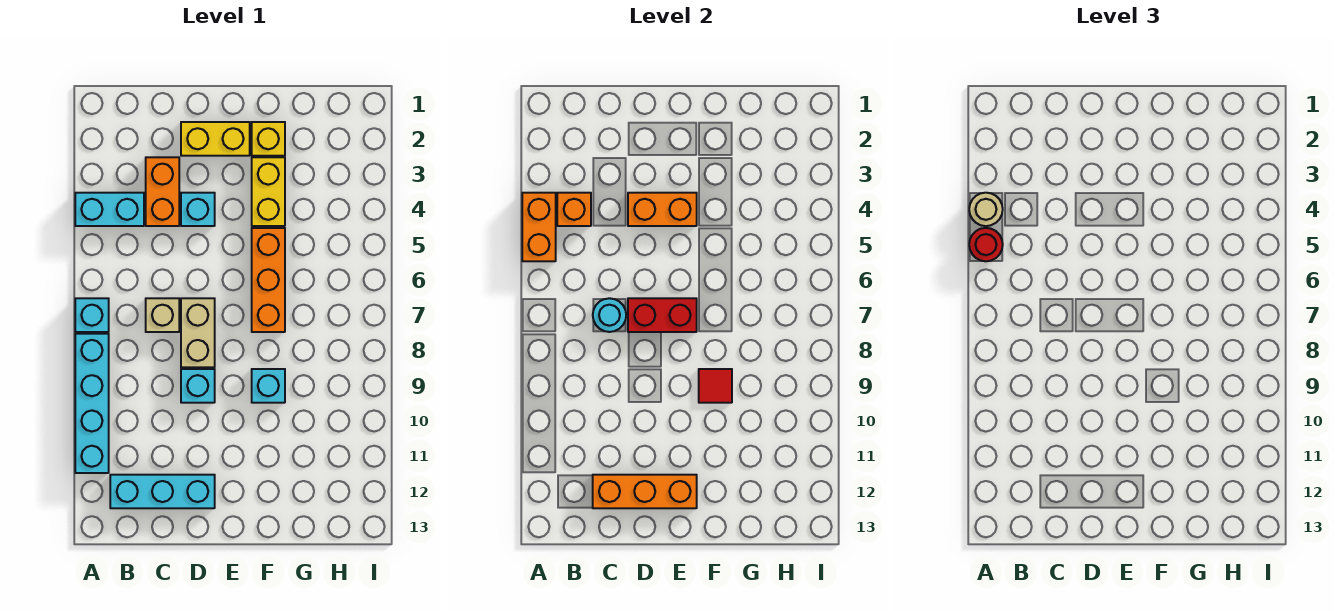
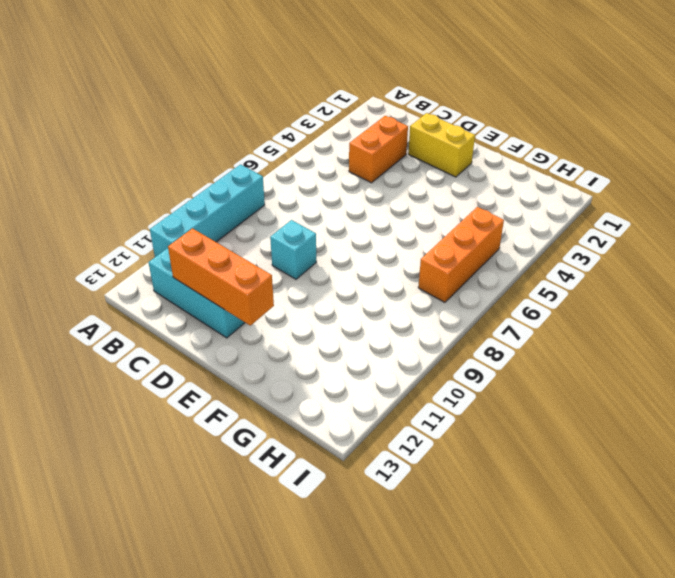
orange 1x3 brick [418,207,504,302] -> orange 1x3 brick moved to [252,228,285,332]
none -> cyan 1x2 brick [75,193,144,226]
none -> cyan 1x1 brick [75,298,109,332]
none -> tan 1x1 brick [146,298,179,332]

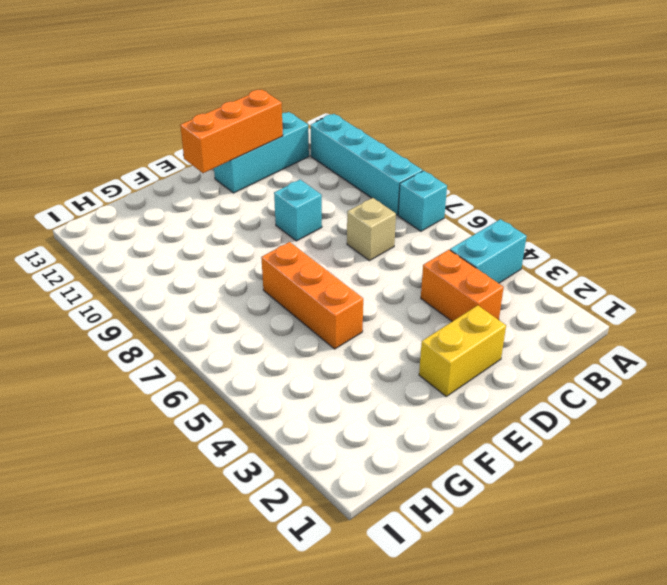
none -> cyan 1x1 brick [181,193,215,226]
none -> tan 1x2 brick [181,298,215,367]
none -> yellow 1x1 brick [252,122,285,156]

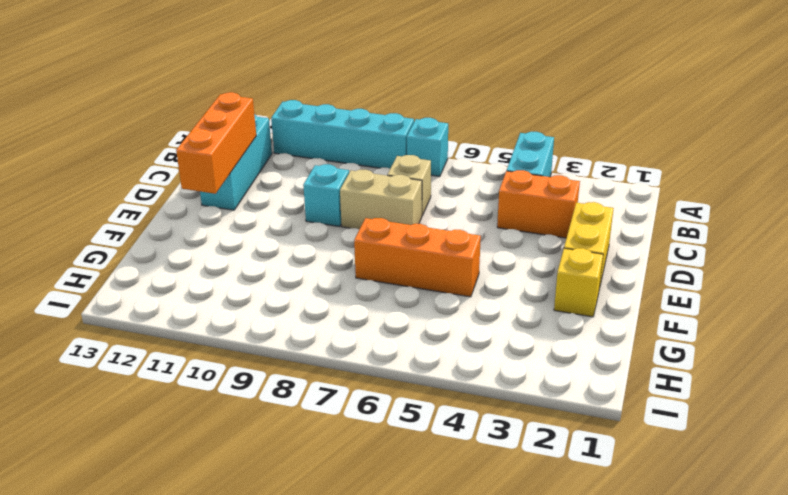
none -> cyan 1x1 brick [181,193,215,226]
none -> yellow 1x2 brick [252,157,285,226]
none -> cyan 1x1 brick [252,369,285,403]

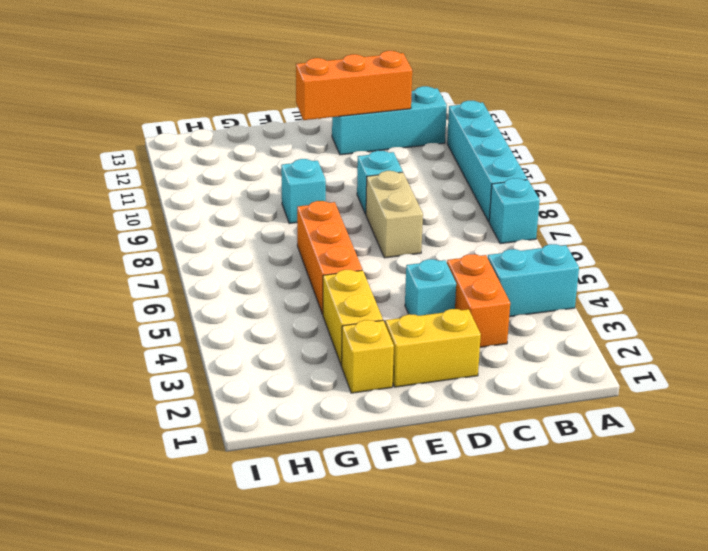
none -> tan 1x1 brick [146,298,179,332]
none -> orange 1x2 brick [522,193,556,261]
none -> orange 1x1 brick [557,193,591,226]

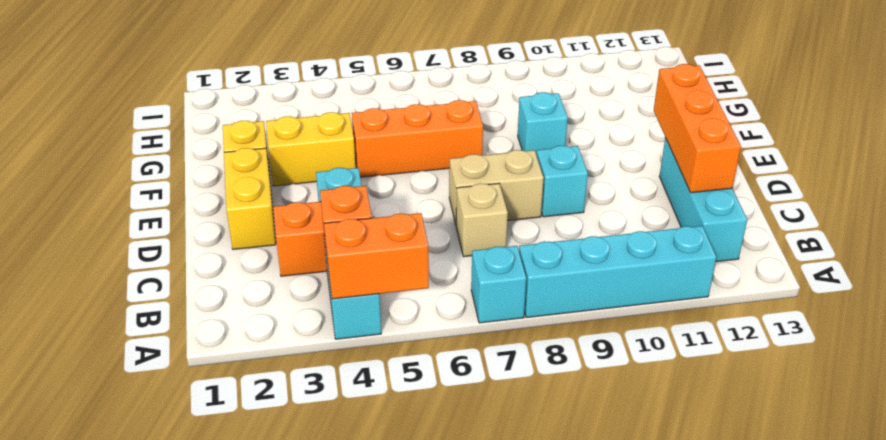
none -> cyan 1x1 round brick [593,298,626,332]
none -> orange 1x2 brick [628,193,697,226]
none -> red 1x2 brick [628,298,697,332]

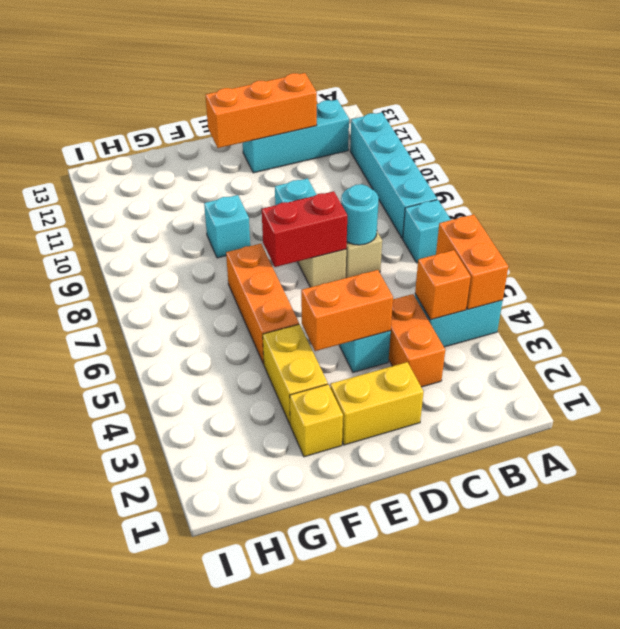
none -> red 1x1 tile [699,369,732,403]
none -> tan 1x1 round brick [969,193,1003,226]
none -> red 1x1 round brick [969,228,1003,261]

